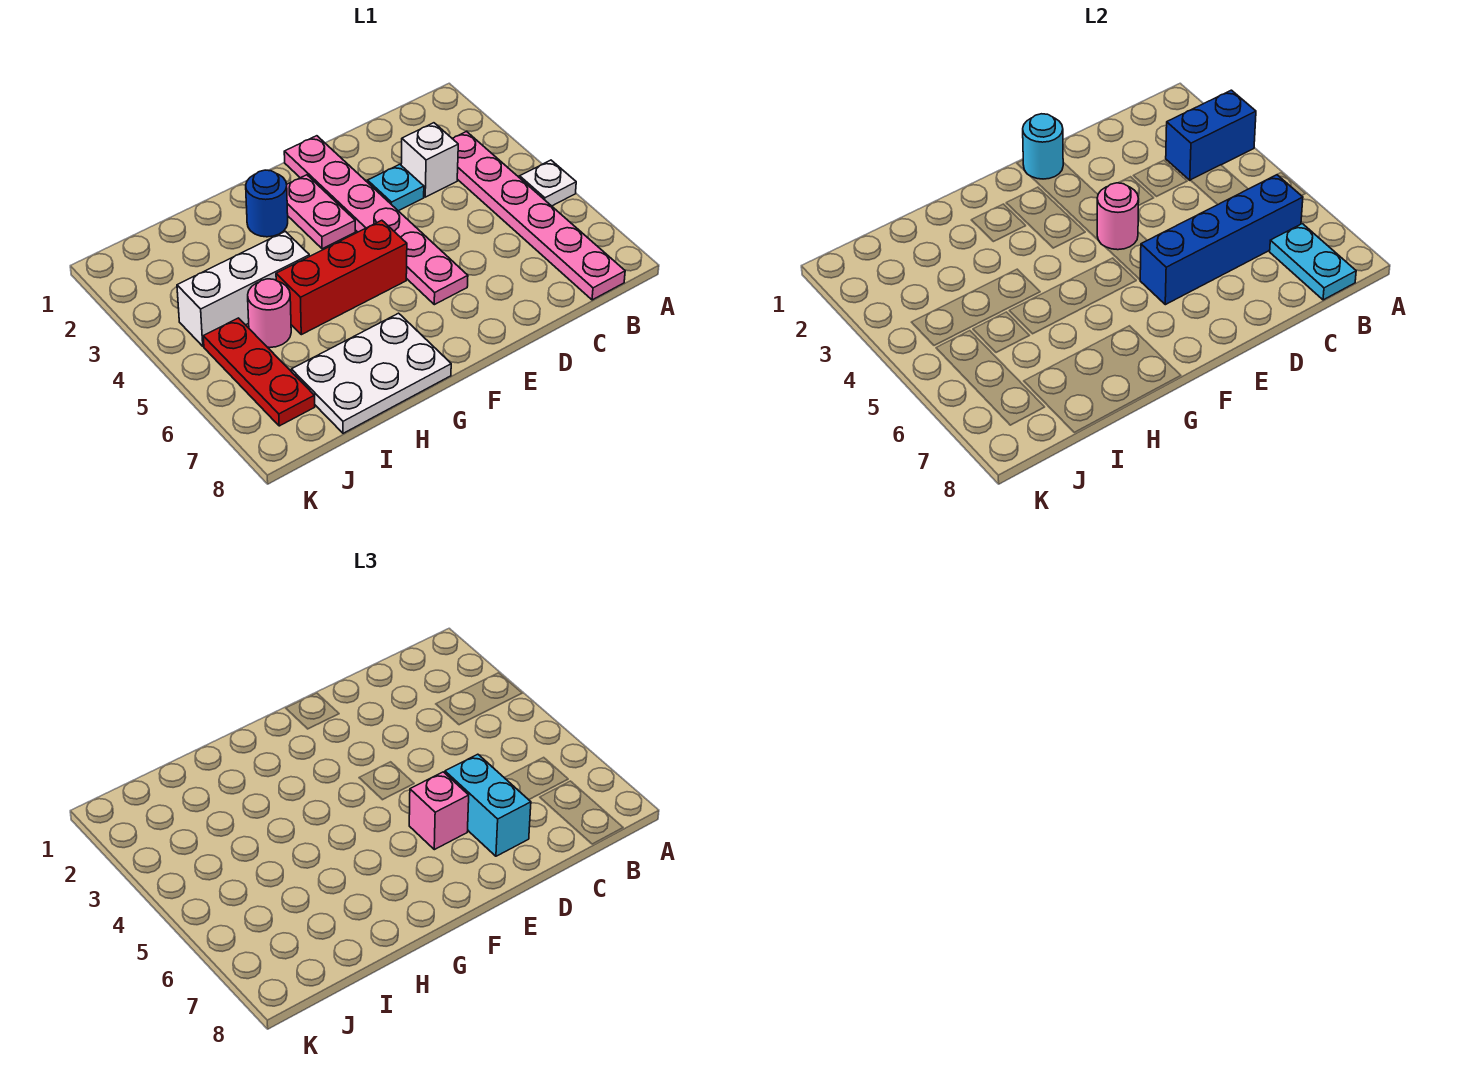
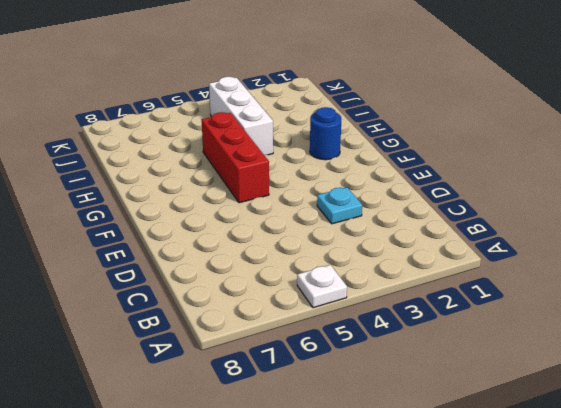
none -> pink 1x6 plate [452,132,625,300]
none -> white 1x1 brick [401,123,458,197]
none -> pink 1x6 plate [284,136,468,305]

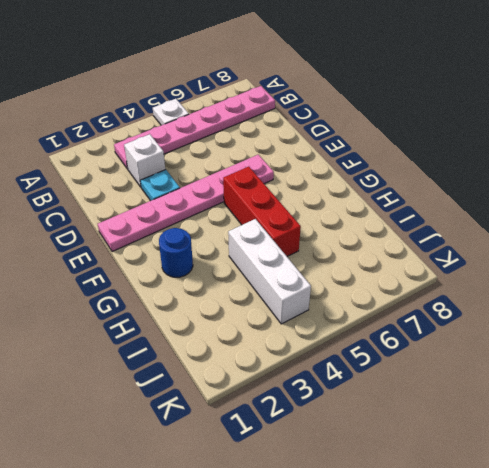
none -> pink 1x2 plate [287,175,355,249]
none -> white 2x3 plate [291,313,451,433]
none -> pink 1x1 round brick [248,279,291,348]

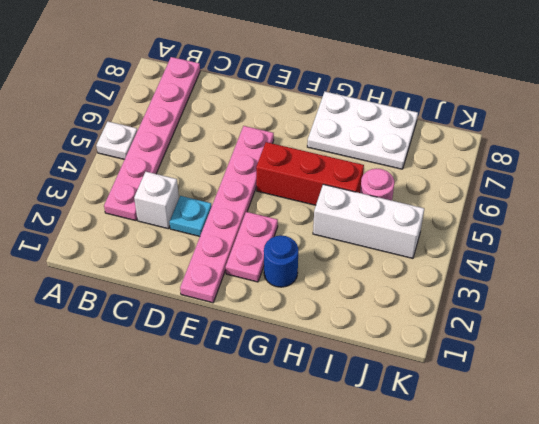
none -> red 1x3 plate [203,318,315,426]
none -> blue 1x2 brick [1166,90,1256,180]
none -> blue 1x4 brick [1140,175,1303,305]

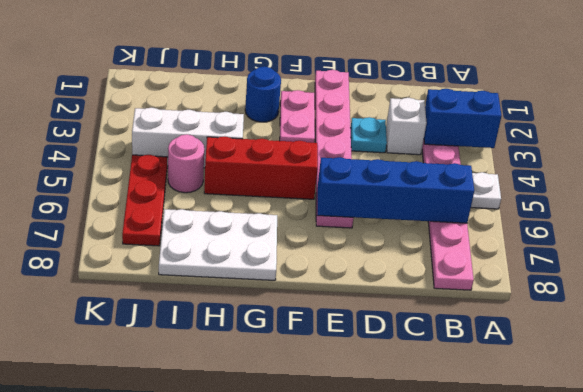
none -> cyan 1x2 plate [1270,224,1356,300]
none -> cyan 1x1 round brick [1023,114,1063,179]
none -> pink 1x1 round brick [1097,183,1139,250]

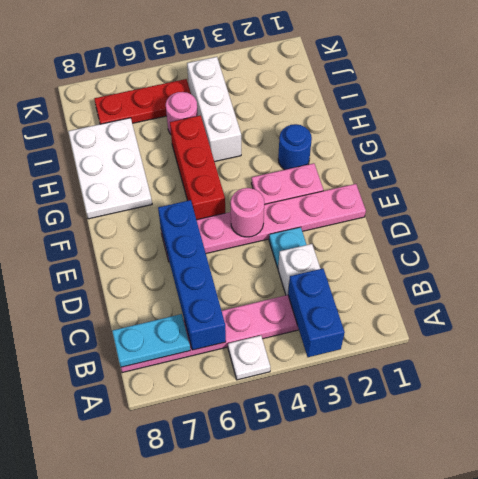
none -> cyan 1x1 round brick [1023,114,1063,179]
none -> cyan 1x2 brick [445,754,531,856]
none -> pink 1x1 brick [409,772,469,850]

